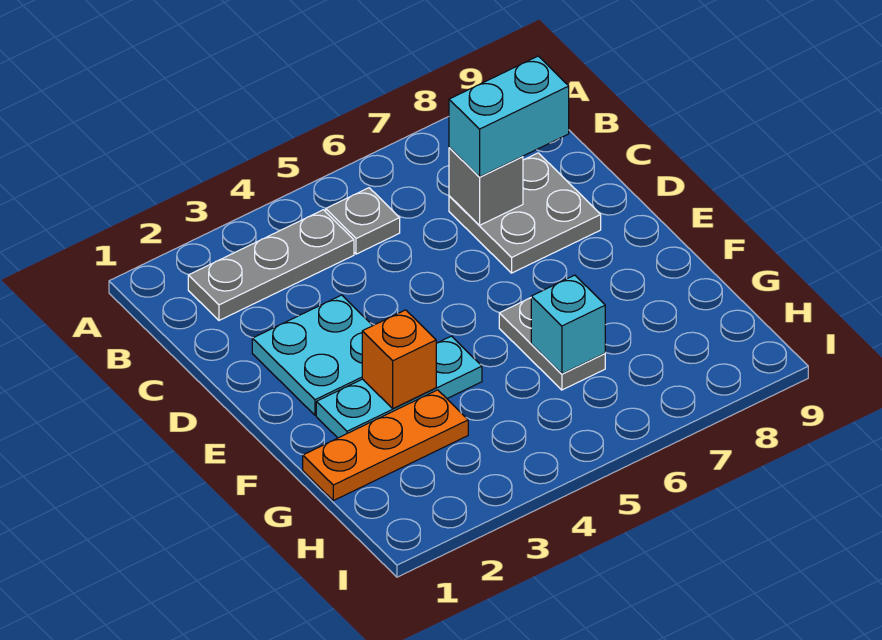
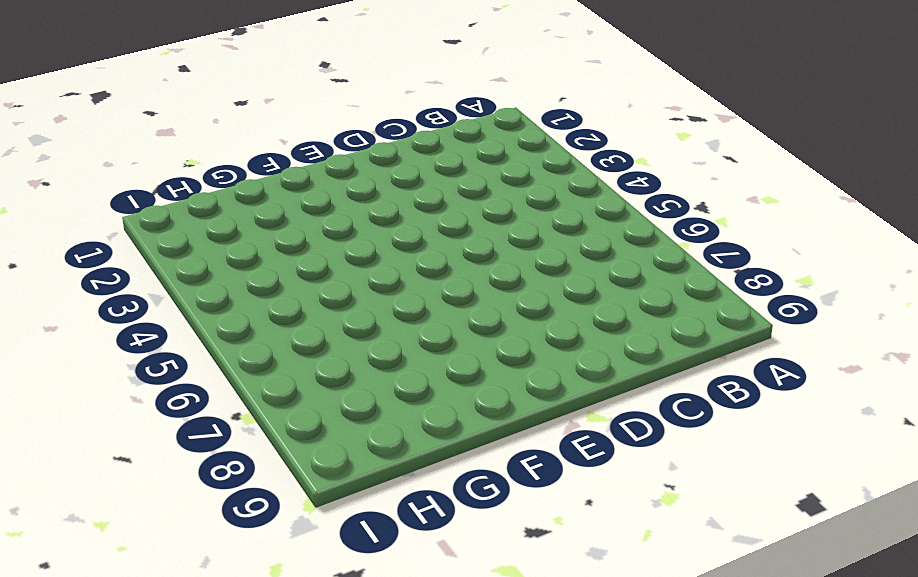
none -> grey 1x3 plate [188,210,354,320]
none -> grey 1x1 plate [326,188,400,254]

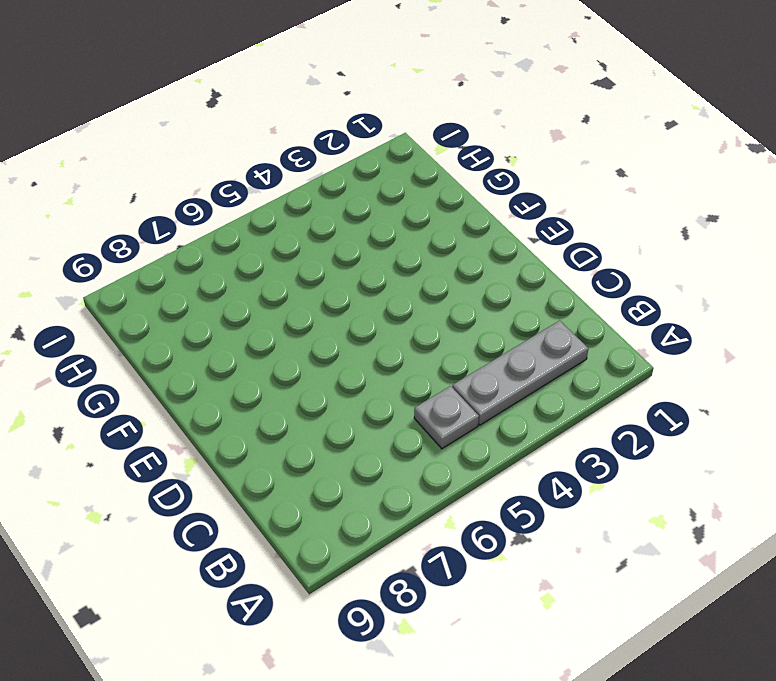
none -> grey 2x2 plate [449,153,601,273]
none -> cyan 2x2 plate [252,295,373,415]

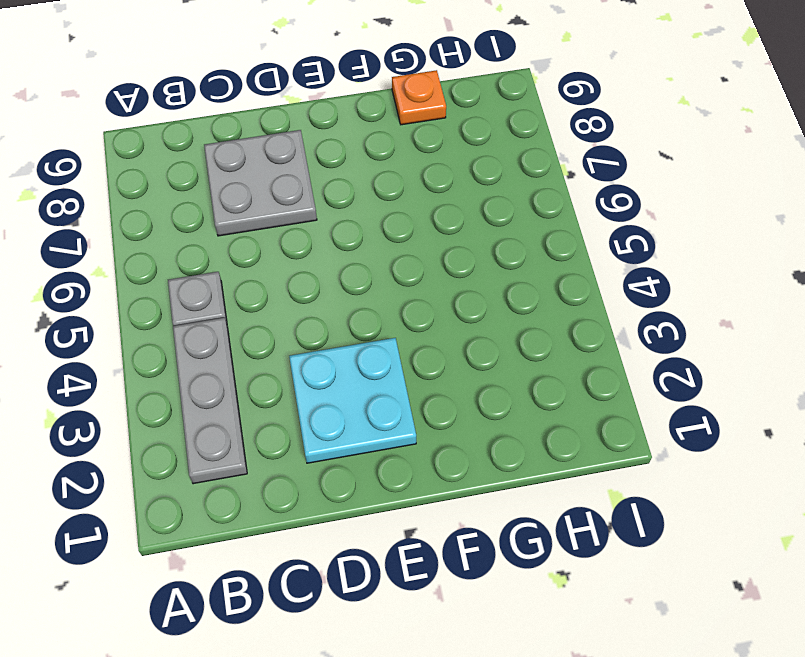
orange 1x1 plate [392,70,446,125] -> none
none -> cyan 1x3 plate [316,336,482,438]
none -> grey 1x2 plate [499,298,605,390]

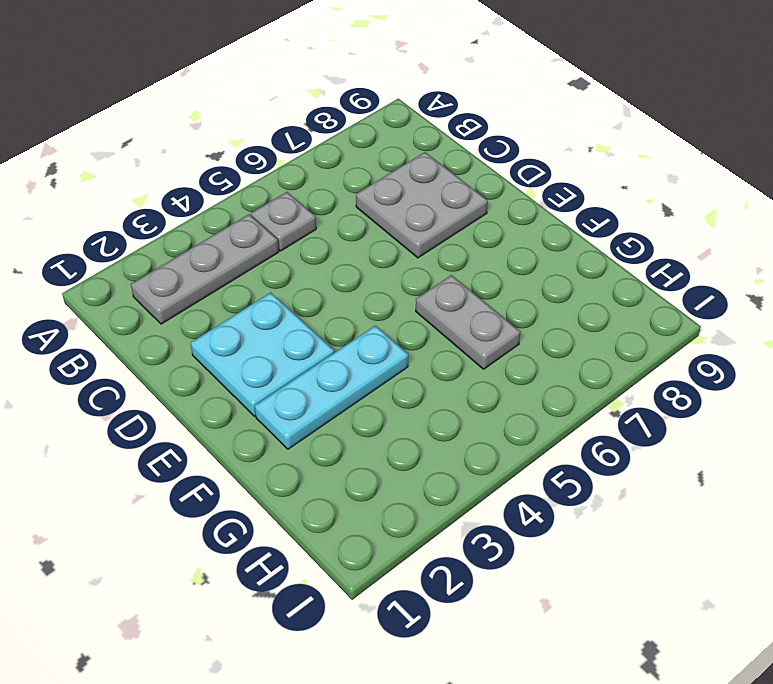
none -> orange 1x3 plate [303,390,468,501]
none -> grey 1x1 brick [449,148,523,225]

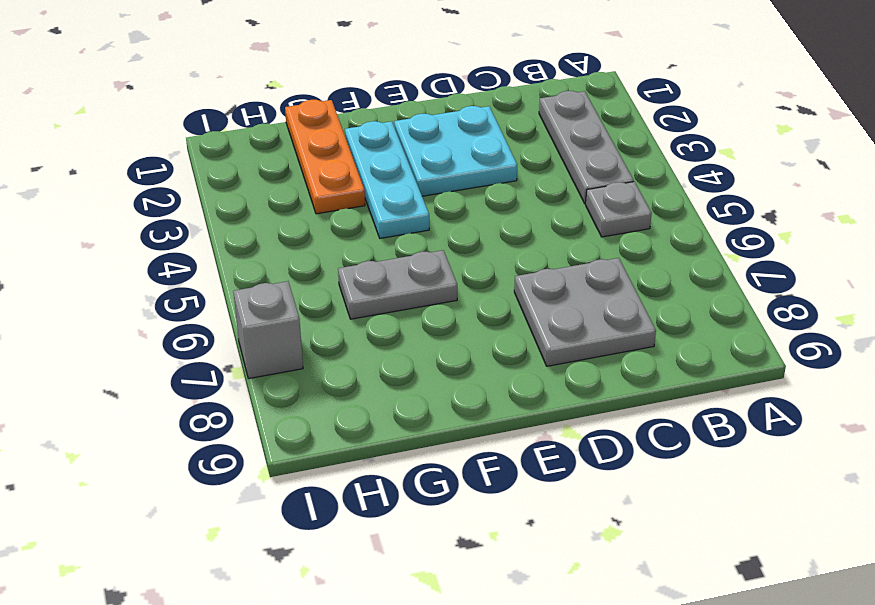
grey 1x1 brick [233,281,303,379] -> grey 1x1 brick moved to [449,148,523,225]
none -> orange 1x1 brick [362,310,436,408]
none -> cyan 1x1 brick [531,275,605,374]

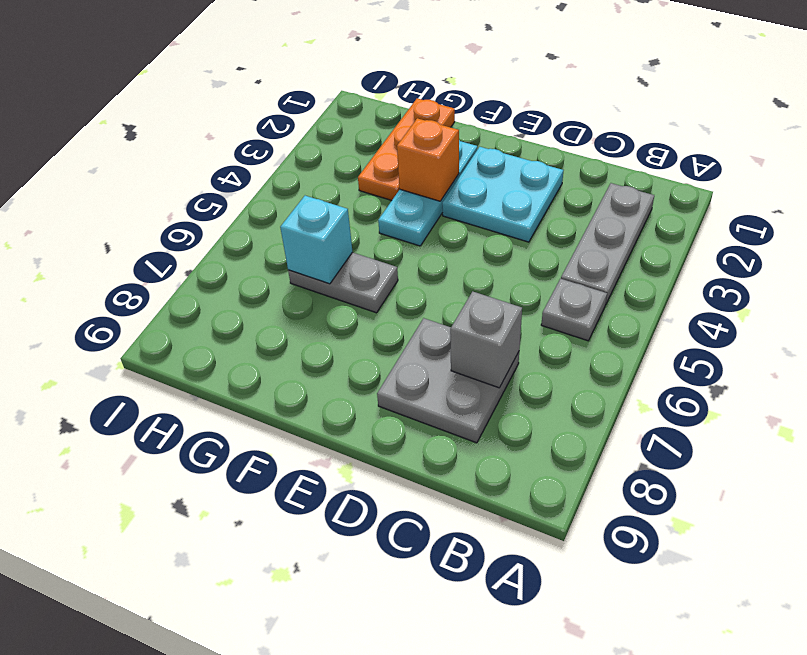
none -> cyan 1x2 brick [449,56,569,177]

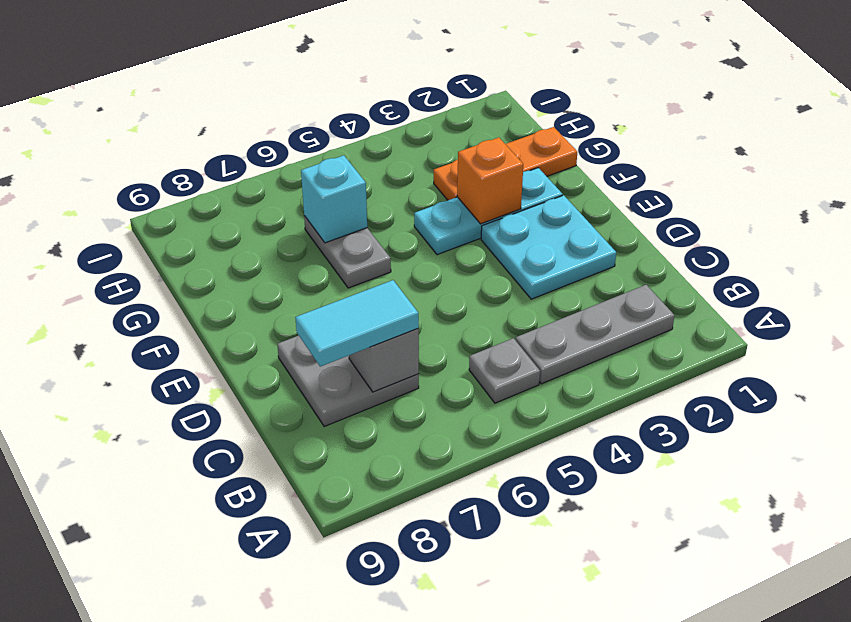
cyan 1x2 tile [295,280,419,367] -> cyan 1x2 brick [449,56,569,177]

